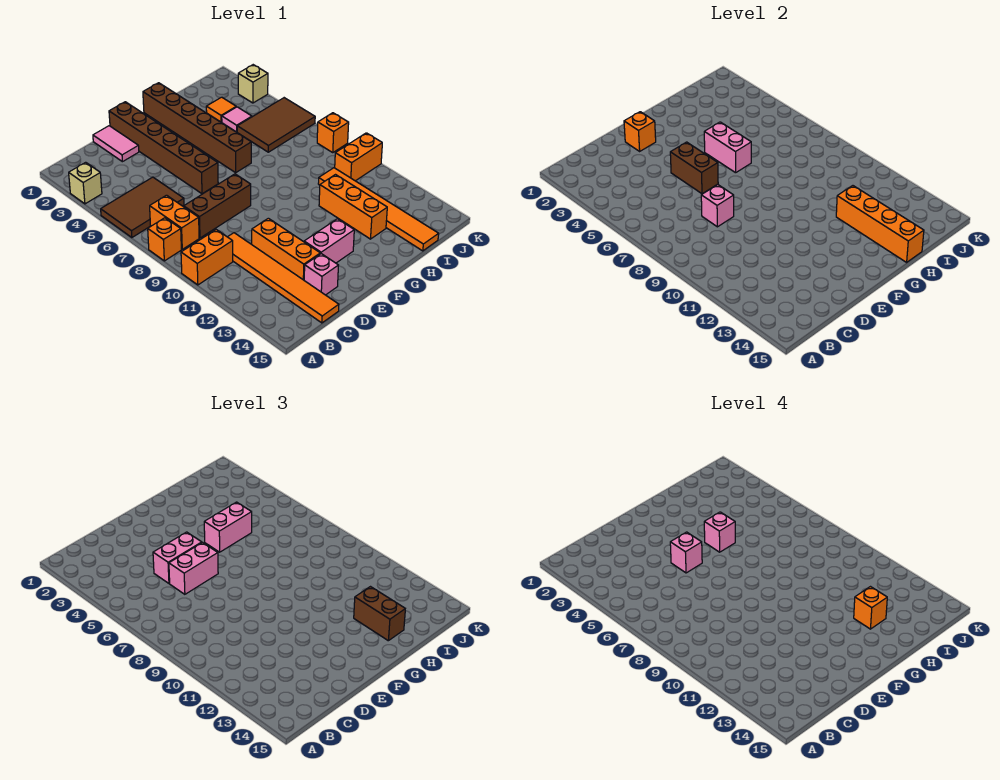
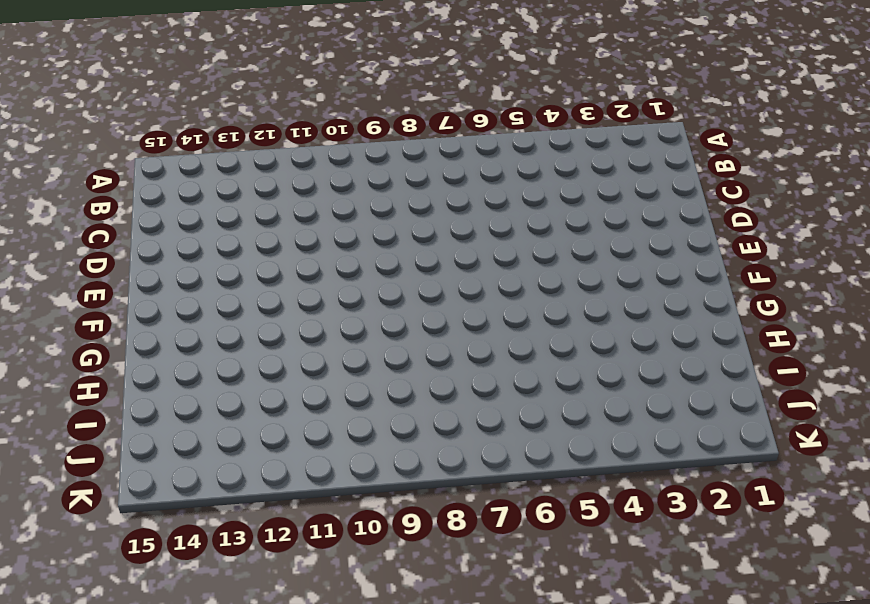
none -> tan 1x1 brick [69,162,102,204]
none -> brown 2x3 tile [101,177,184,238]
none -> orange 1x1 brick [148,218,181,261]
none -> orange 1x2 brick [181,230,233,285]

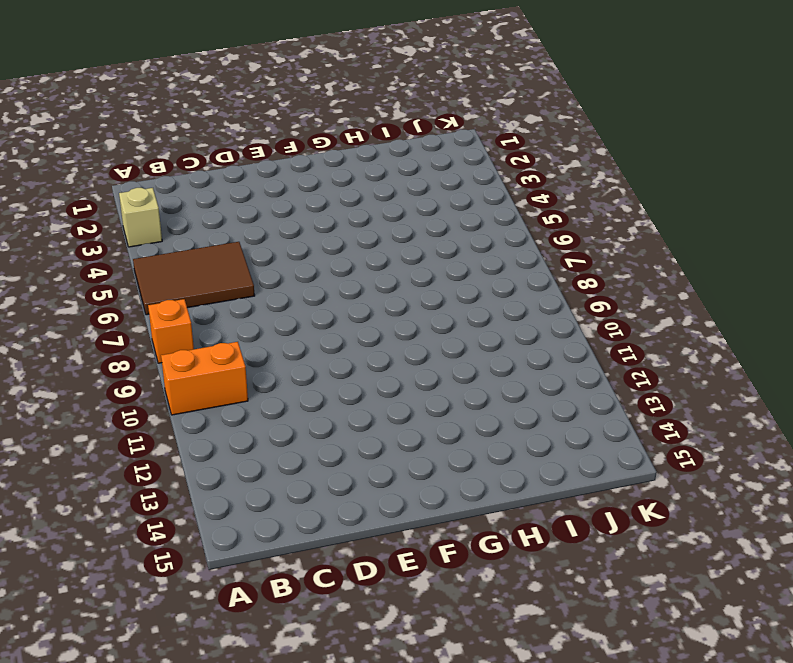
none -> orange 1x2 brick [150,195,199,249]
none -> brown 1x3 brick [184,174,251,238]
none -> orange 1x6 tile [228,233,339,323]
none -> pink 1x2 tile [93,126,139,162]

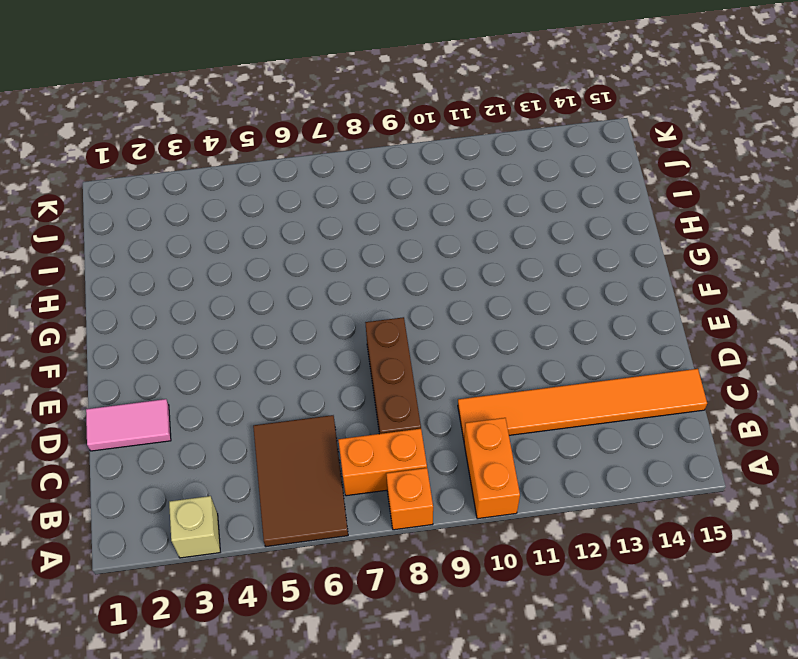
none -> orange 1x3 brick [252,218,320,280]
none -> pink 1x1 brick [304,254,338,295]
none -> brown 1x6 brick [109,102,218,194]
none -> pink 1x2 brick [304,219,354,263]

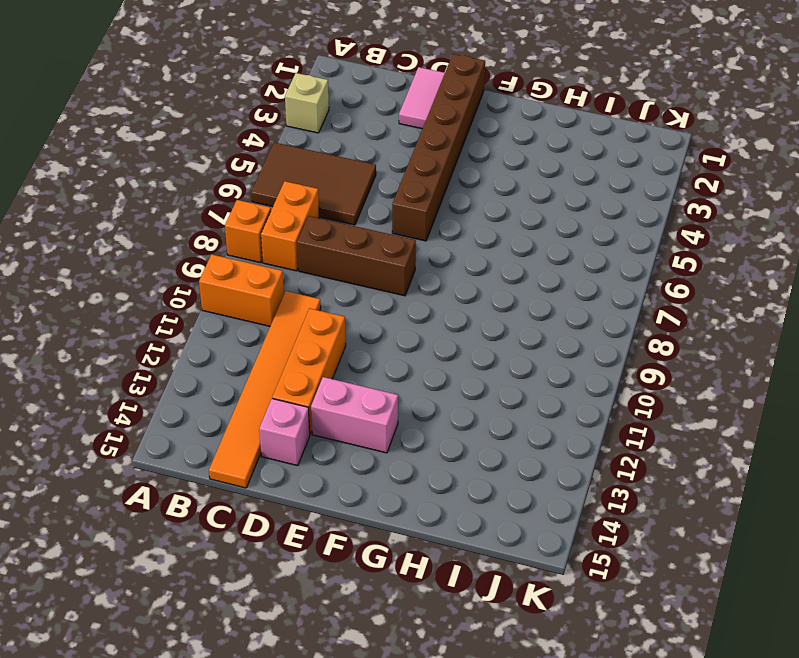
none -> brown 1x6 brick [143,83,251,173]
none -> orange 1x3 brick [319,175,387,239]
none -> orange 1x1 tile [206,97,236,122]
none -> pink 1x1 tile [222,107,252,132]

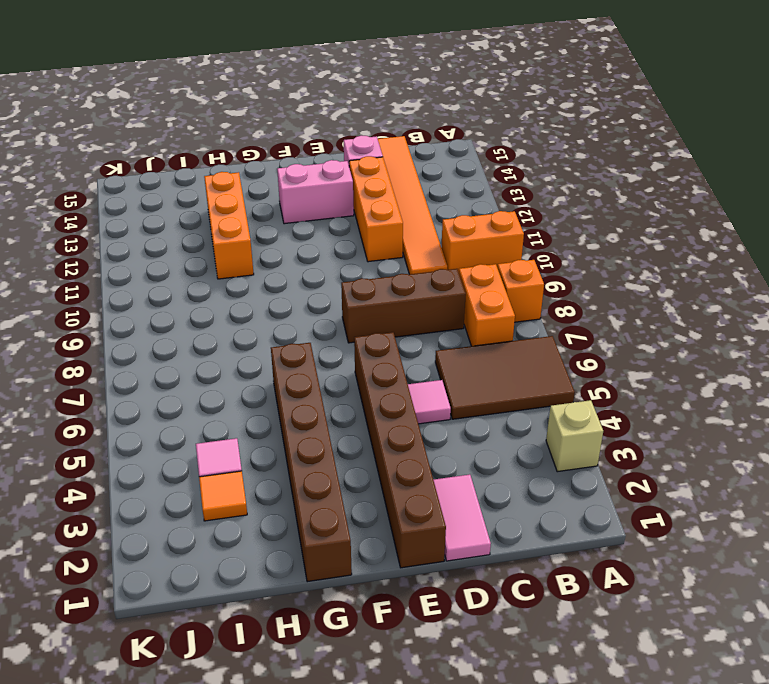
pink 1x1 tile [408,380,451,424] -> none
none -> brown 2x3 tile [237,98,315,152]
none -> orange 1x6 tile [318,168,439,251]
none -> orange 1x2 brick [335,133,382,181]
none -> tan 1x1 brick [238,65,268,103]

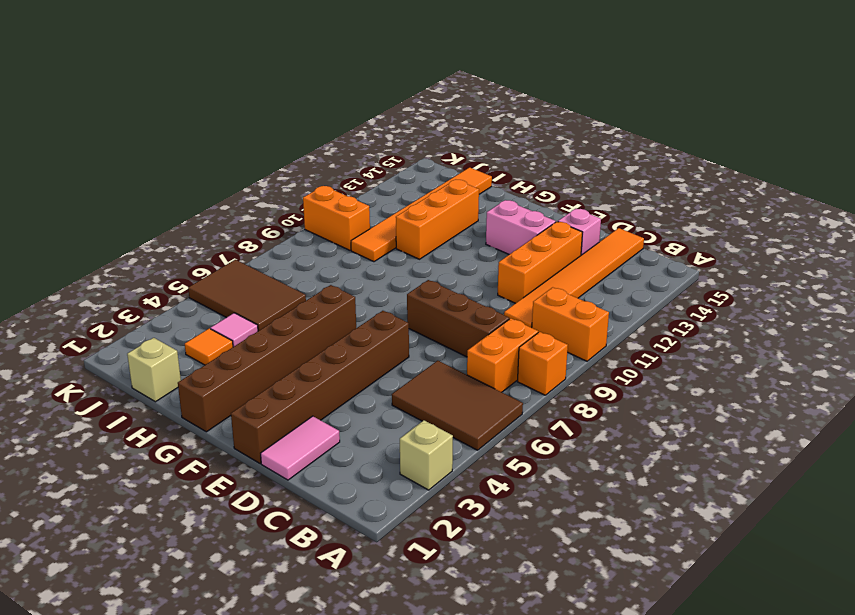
tan 1x1 brick [127,338,181,402] -> tan 1x1 brick moved to [238,65,268,103]
none -> orange 1x1 brick [317,113,349,152]
none -> pink 1x1 brick [701,185,734,227]
none -> orange 1x1 brick [624,112,656,151]
none -> brown 1x2 brick [670,142,718,194]

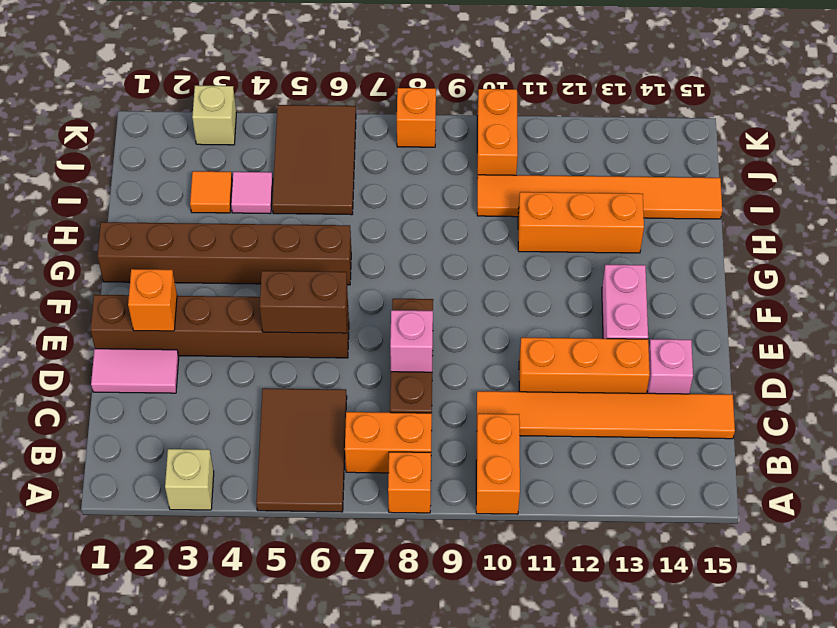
none -> pink 1x2 brick [704,122,751,173]
none -> orange 1x4 brick [836,186,924,262]
none -> pink 1x2 brick [153,532,202,583]
none -> pink 1x2 brick [169,543,218,594]

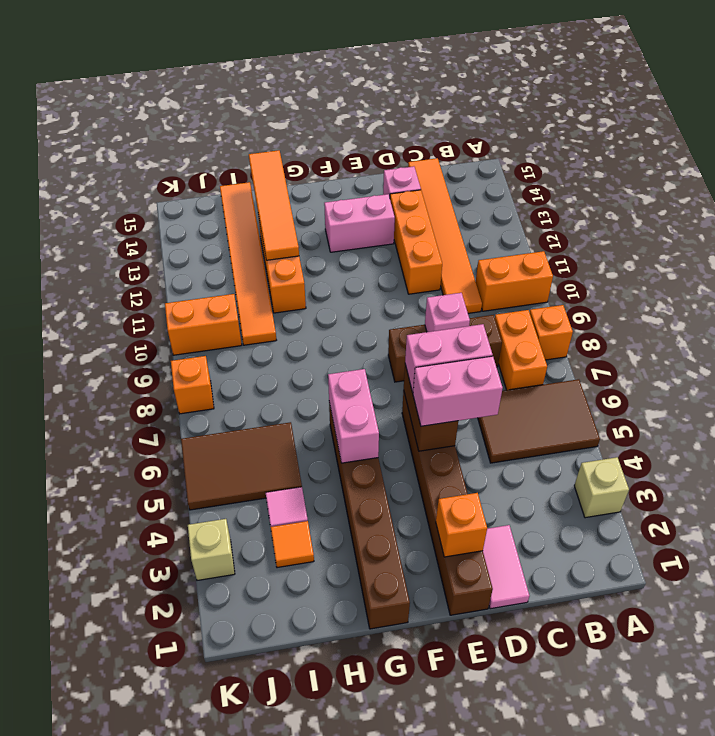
orange 1x4 tile [249,150,299,260] -> orange 1x4 brick [836,186,924,262]
none -> pink 1x2 brick [204,502,252,552]
none -> brown 1x2 brick [354,587,405,641]
none -> pink 1x1 brick [670,532,702,573]
none -> pink 1x1 brick [704,512,735,552]

